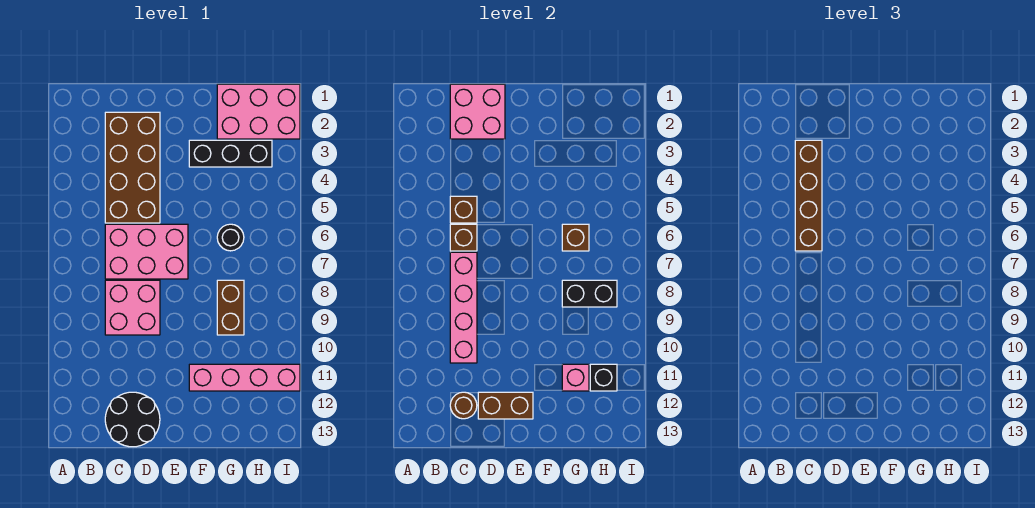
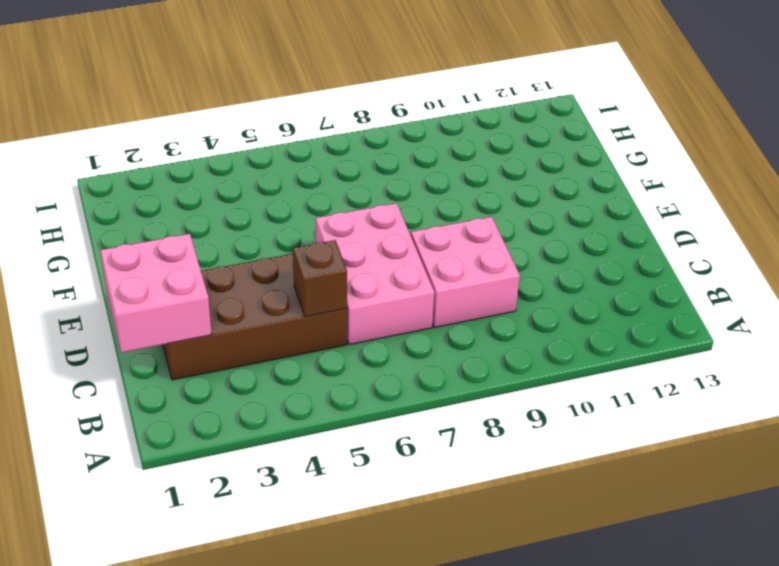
none -> black 2x2 round brick [105,392,160,447]
none -> black 1x3 brick [189,140,272,167]
none -> pink 1x4 brick [189,364,300,391]

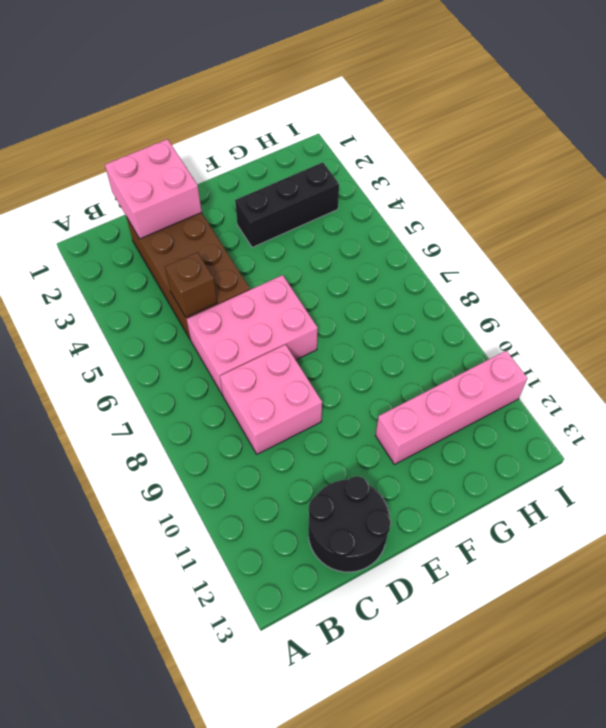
none -> pink 2x3 brick [217,84,300,139]
none -> black 1x1 round brick [217,224,244,251]
none -> brown 1x2 brick [217,280,244,335]

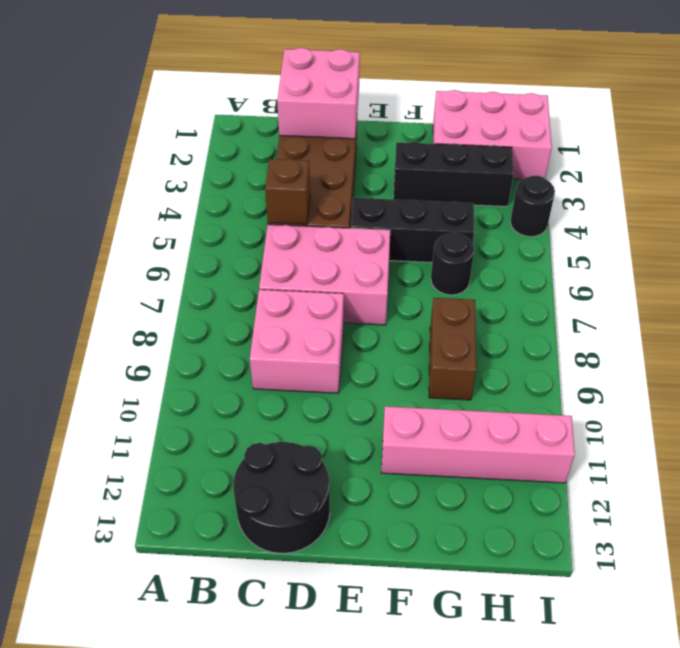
black 1x3 brick [351,198,474,263] -> none
black 1x1 round brick [510,175,555,237] -> none
none -> brown 1x1 brick [450,224,477,251]
none -> pink 1x4 brick [450,252,477,363]
none -> brown 1x1 round brick [450,392,477,419]

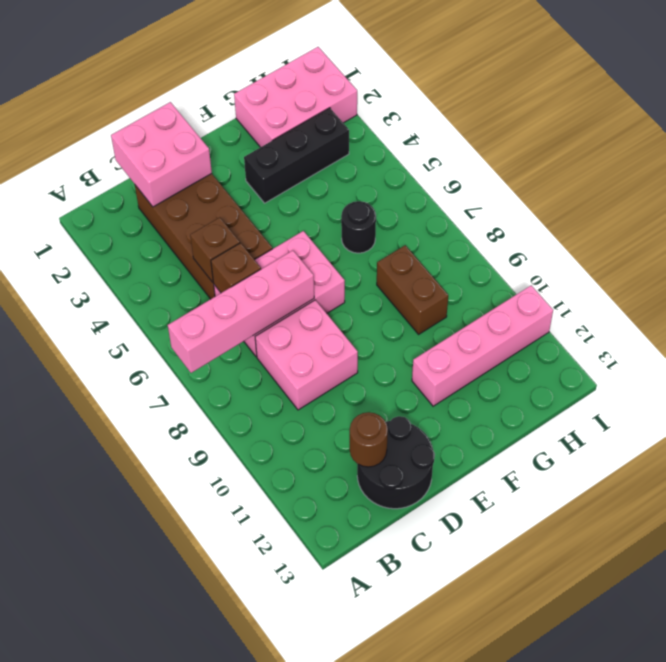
pink 1x4 brick [168,250,314,373] -> pink 1x4 brick turned to [450,252,477,363]
none -> brown 1x2 brick [478,392,533,419]
none -> brown 1x1 brick [562,224,589,251]
none -> black 1x2 brick [562,280,617,307]

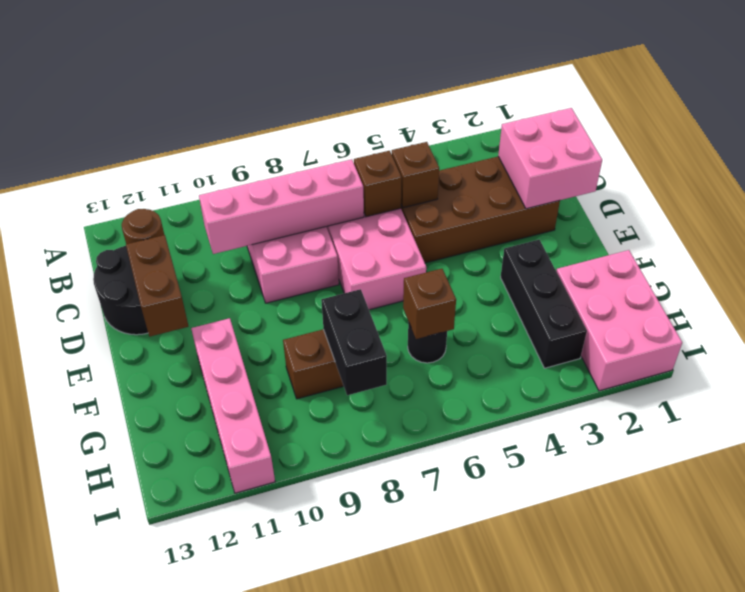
none -> pink 1x1 brick [562,364,589,391]
none -> black 1x1 brick [590,364,617,391]
none -> brown 1x4 brick [795,140,822,251]

